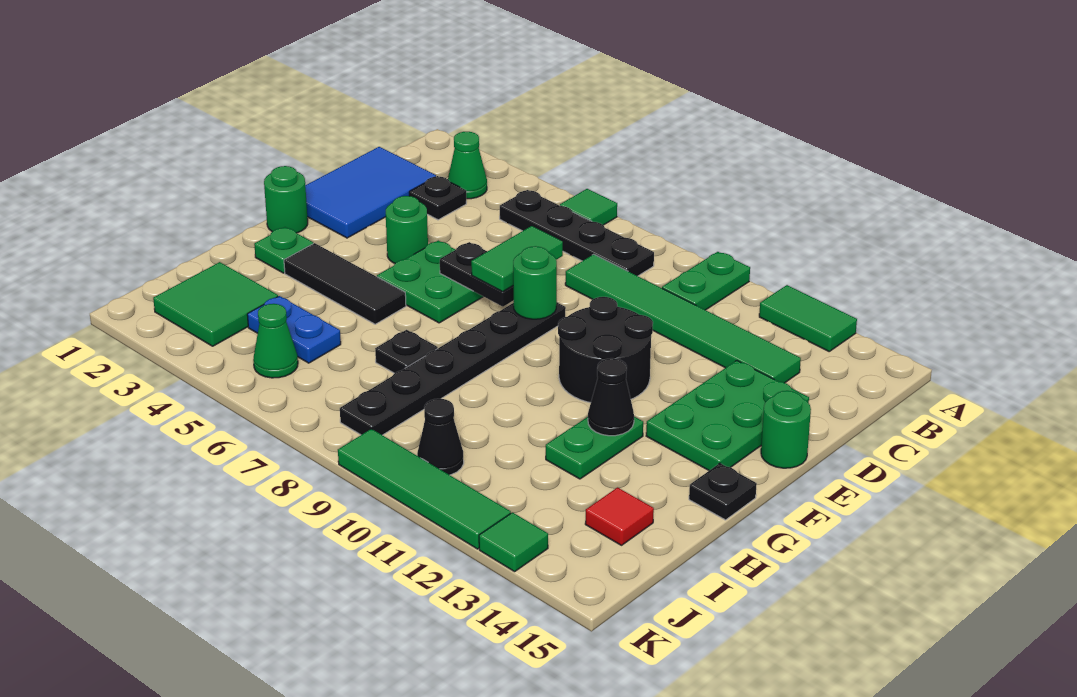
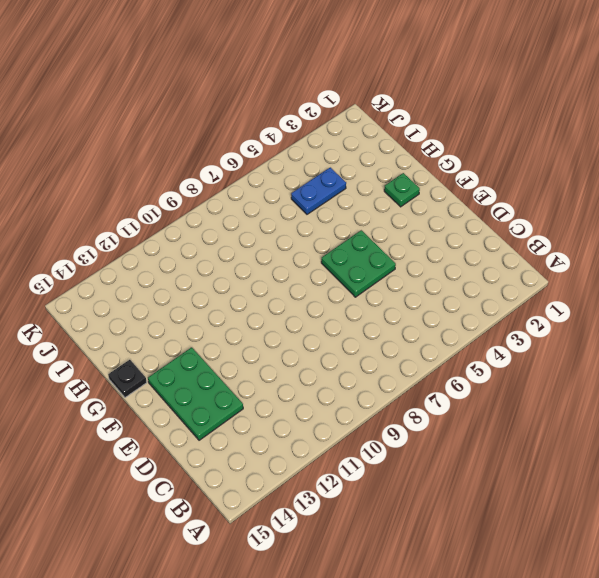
none -> green 1x1 tile [560,189,617,225]
none -> green 1x2 plate [662,252,750,310]
none -> green 1x2 tile [759,285,857,351]
none -> green 1x1 cone [448,132,487,199]

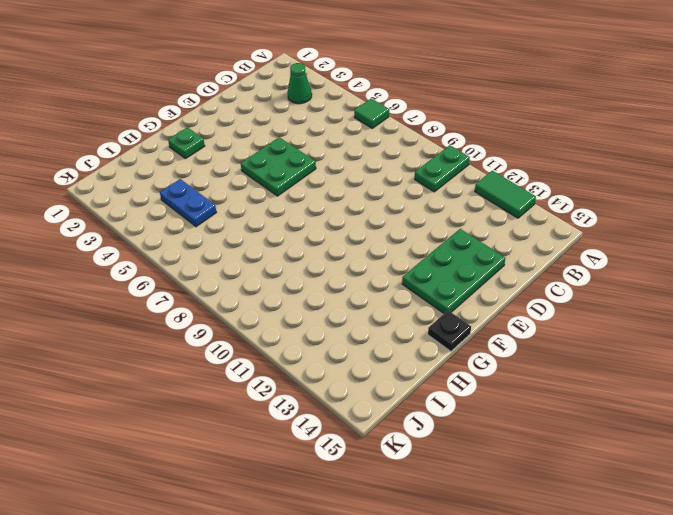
none -> black 1x4 plate [500,190,654,276]
none -> blue 2x3 tile [305,147,436,238]
none -> black 1x1 plate [409,176,466,220]
none -> green 1x6 tile [565,254,801,383]

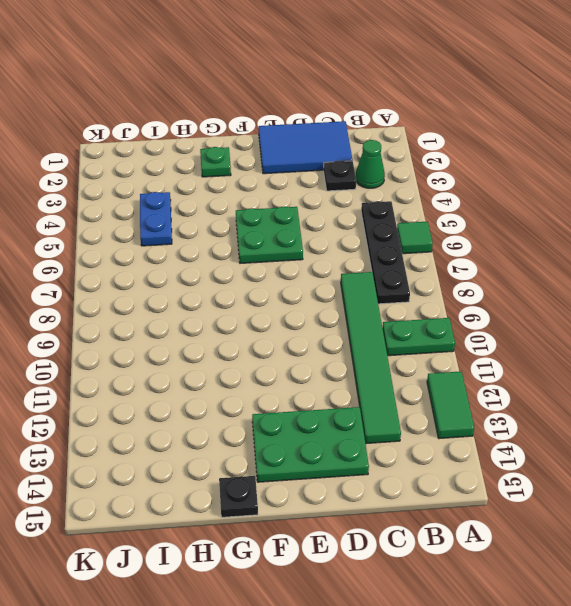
none -> green 1x1 round brick [386,196,428,263]
none -> black 1x6 plate [340,303,566,435]
none -> black 2x2 round brick [558,297,653,403]
none -> green 1x1 round brick [761,391,811,468]

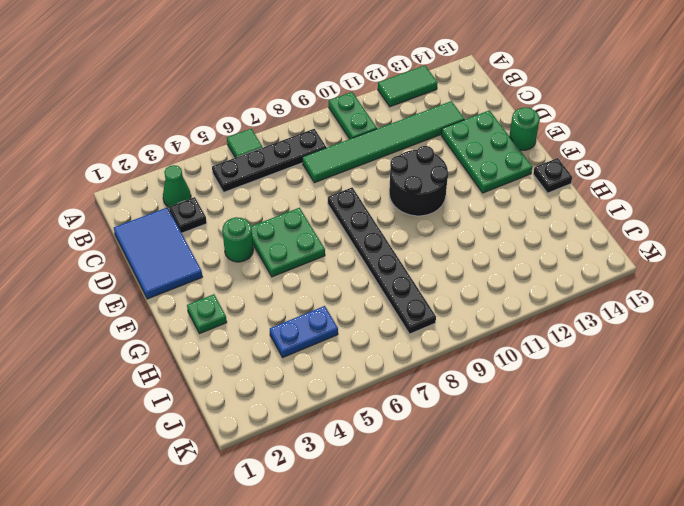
none -> green 1x1 round brick [264,166,308,233]
none -> black 1x3 tile [284,243,406,324]
none -> green 1x2 plate [546,417,643,479]
none -> black 1x1 plate [375,330,438,373]

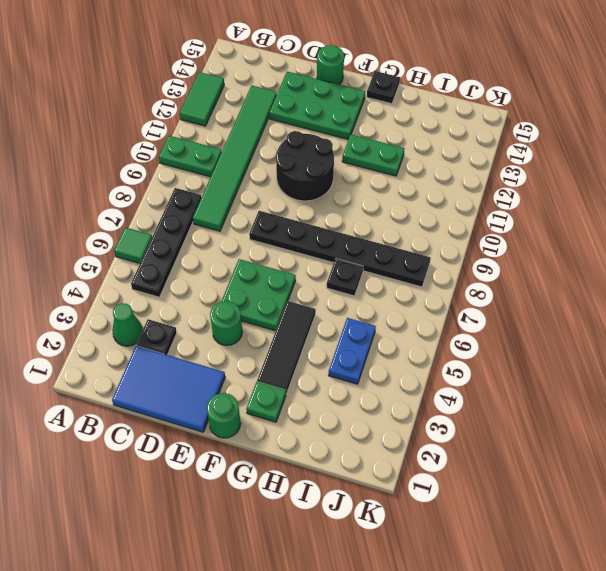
none -> green 2x2 tile [153,262,278,346]
none -> red 1x1 tile [585,488,654,545]
none -> green 1x1 cone [253,304,298,378]
none -> black 1x1 cone [417,399,464,475]

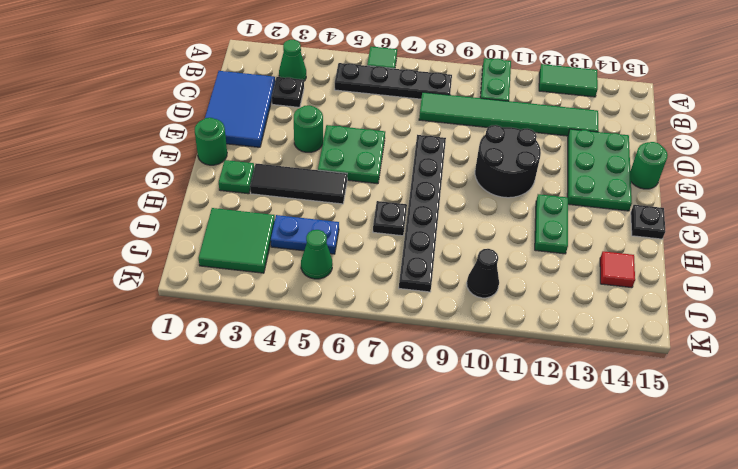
none -> green 1x4 tile [338,429,511,549]
none -> green 1x1 tile [479,513,548,572]
none -> black 1x2 plate [440,242,514,307]
none -> green 1x1 round brick [513,246,557,319]

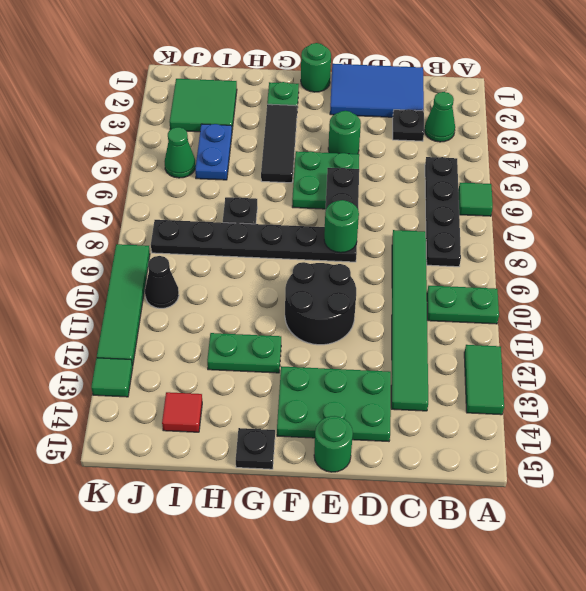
none -> black 1x1 cone [588,358,634,436]
none -> green 1x2 tile [471,226,563,292]

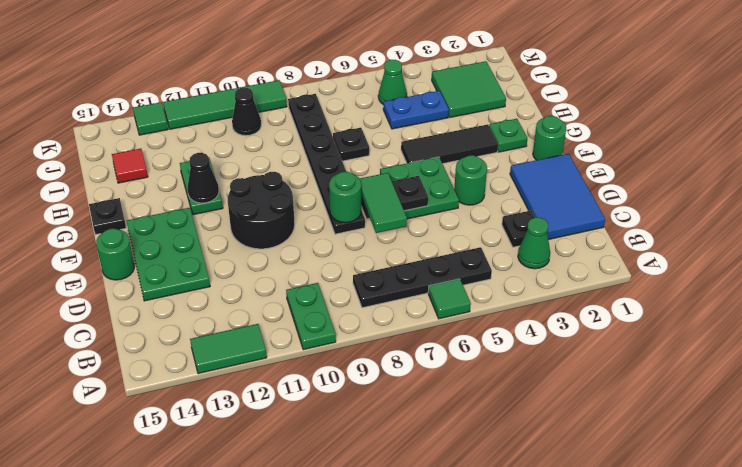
none -> green 1x6 tile [565,254,801,383]

